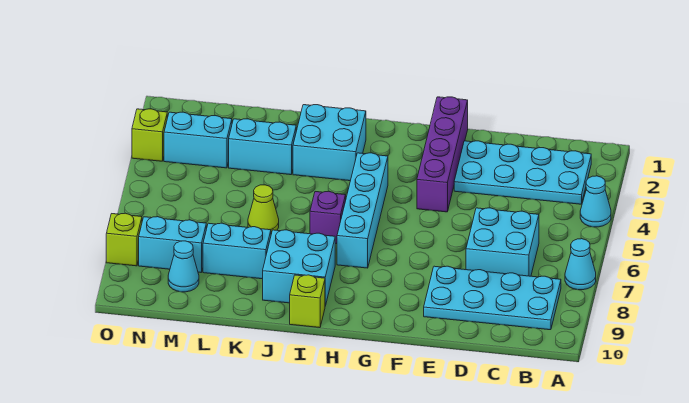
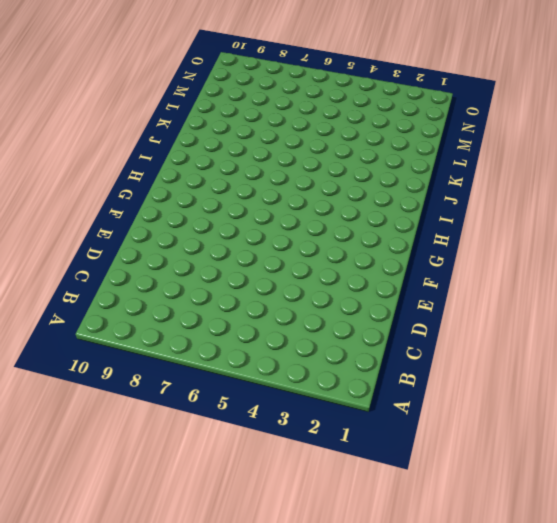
none -> cyan 1x1 cone [580,176,611,227]
none -> cyan 1x1 cone [565,239,596,290]
none -> cyan 2x4 plate [454,141,591,204]

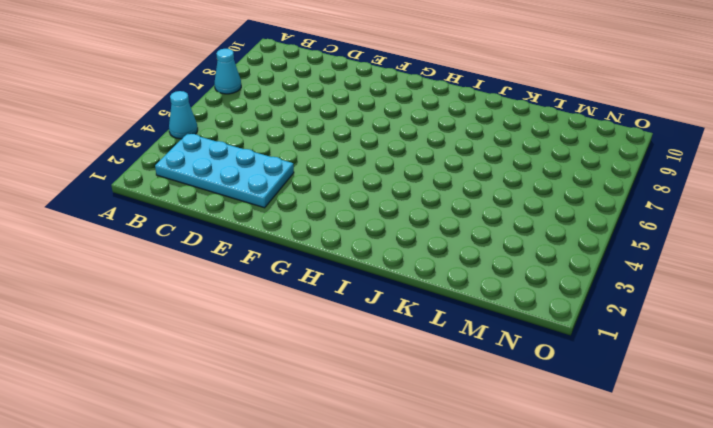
none -> cyan 2x4 plate [424,266,561,330]
none -> cyan 2x2 brick [466,208,539,276]
none -> purple 1x4 brick [417,97,468,212]

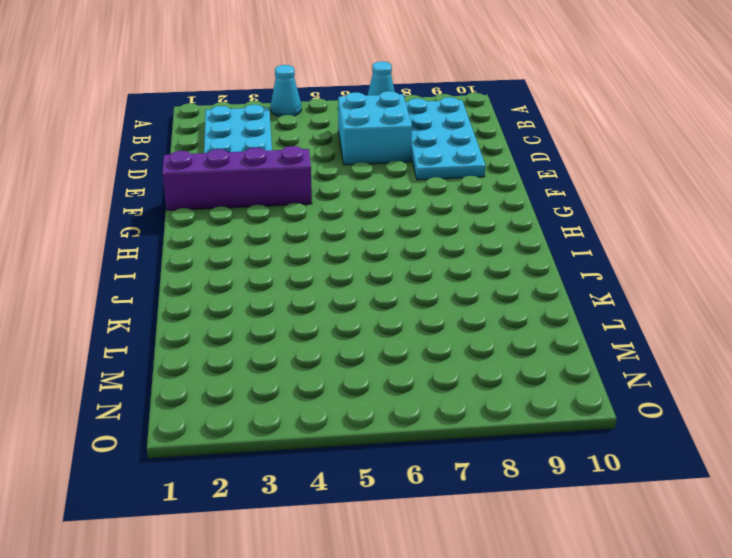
none -> cyan 1x4 brick [337,153,388,268]
none -> cyan 2x2 brick [293,105,366,181]
none -> purple 1x1 brick [310,192,346,244]

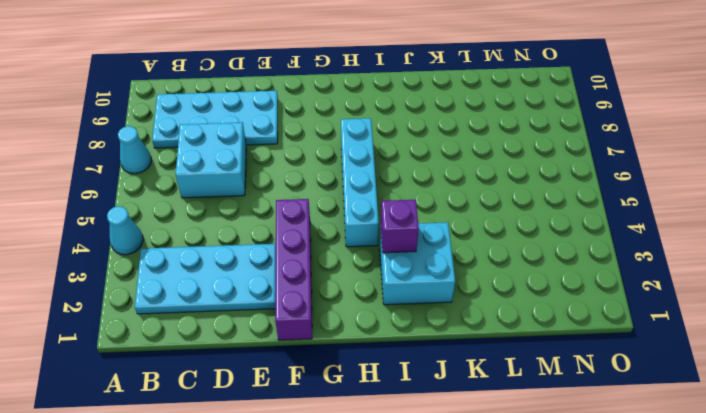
purple 1x1 brick [381,200,419,253] -> purple 1x1 brick moved to [310,192,346,244]
none -> cyan 2x2 brick [263,230,335,306]
none -> lime 1x1 brick [290,275,325,328]
none -> cyan 1x2 brick [229,119,296,175]

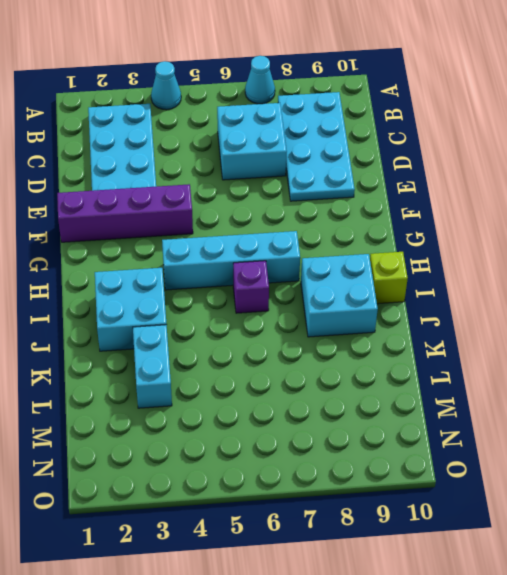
none -> lime 1x1 cone [248,185,279,234]
none -> cyan 1x2 brick [203,223,271,279]
none -> cyan 1x2 brick [164,112,232,168]

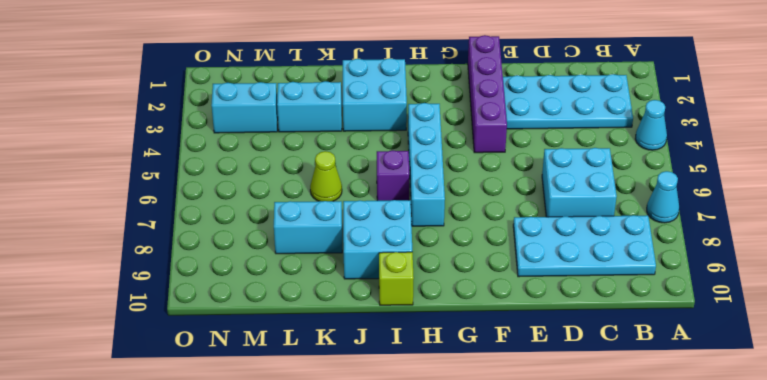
none -> cyan 1x2 brick [139,217,206,272]
none -> cyan 1x1 cone [168,241,199,292]
none -> lime 1x1 brick [132,109,167,161]

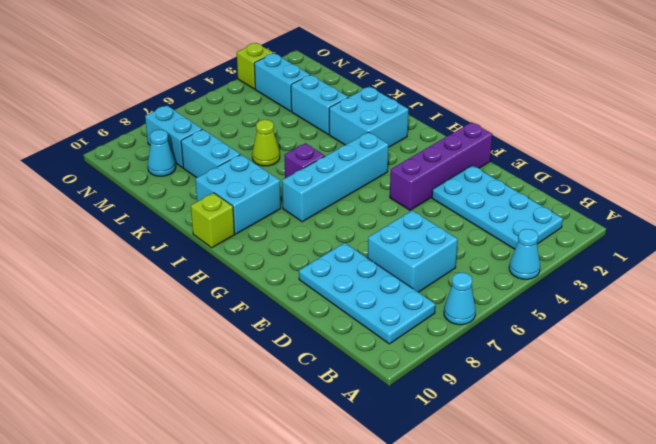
none -> lime 1x1 brick [106,213,142,266]

